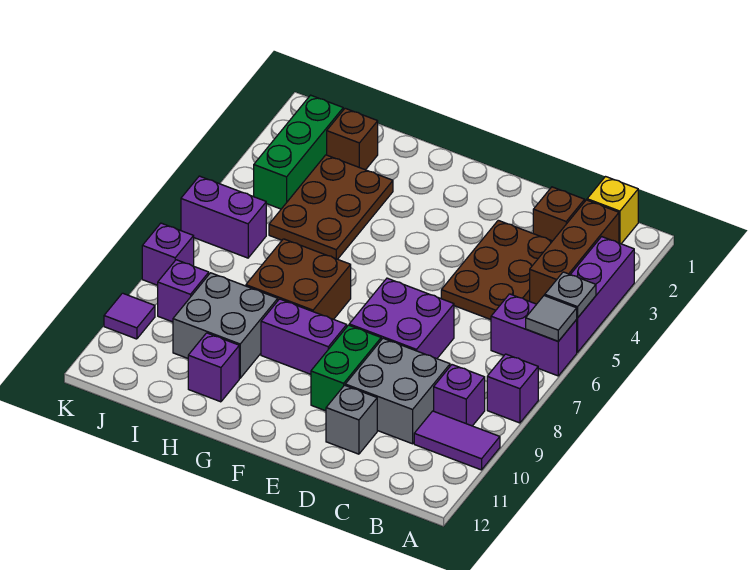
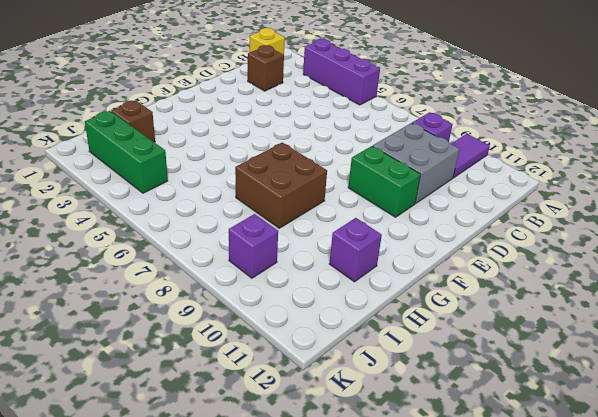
none -> purple 1x2 brick [491,294,577,376]
none -> purple 1x1 brick [487,354,538,423]
none -> brown 1x3 brick [530,200,619,304]

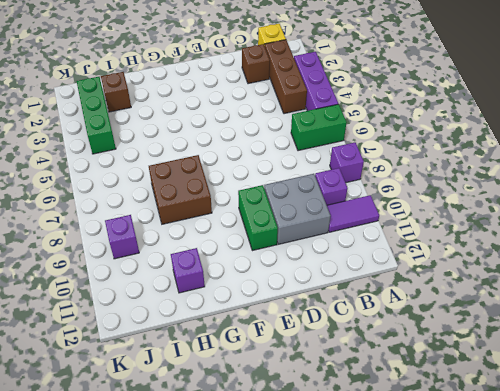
green 1x2 brick [291,104,347,151] -> purple 1x2 brick [491,294,577,376]
none -> brown 2x3 plate [441,220,552,320]
none -> purple 2x2 brick [349,278,454,359]
none -> grey 1x1 brick [326,385,377,454]

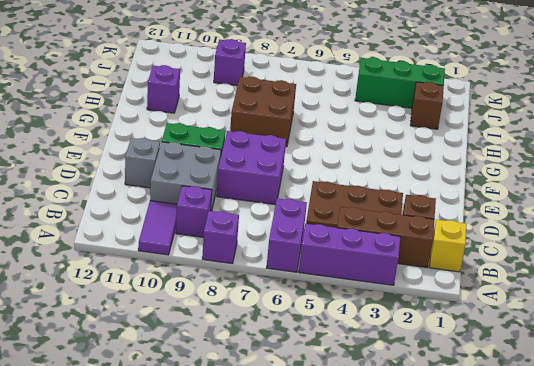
none -> purple 1x2 brick [261,299,347,374]
none -> brown 2x3 plate [269,155,393,259]
none -> grey 2x2 brick [173,273,278,378]

